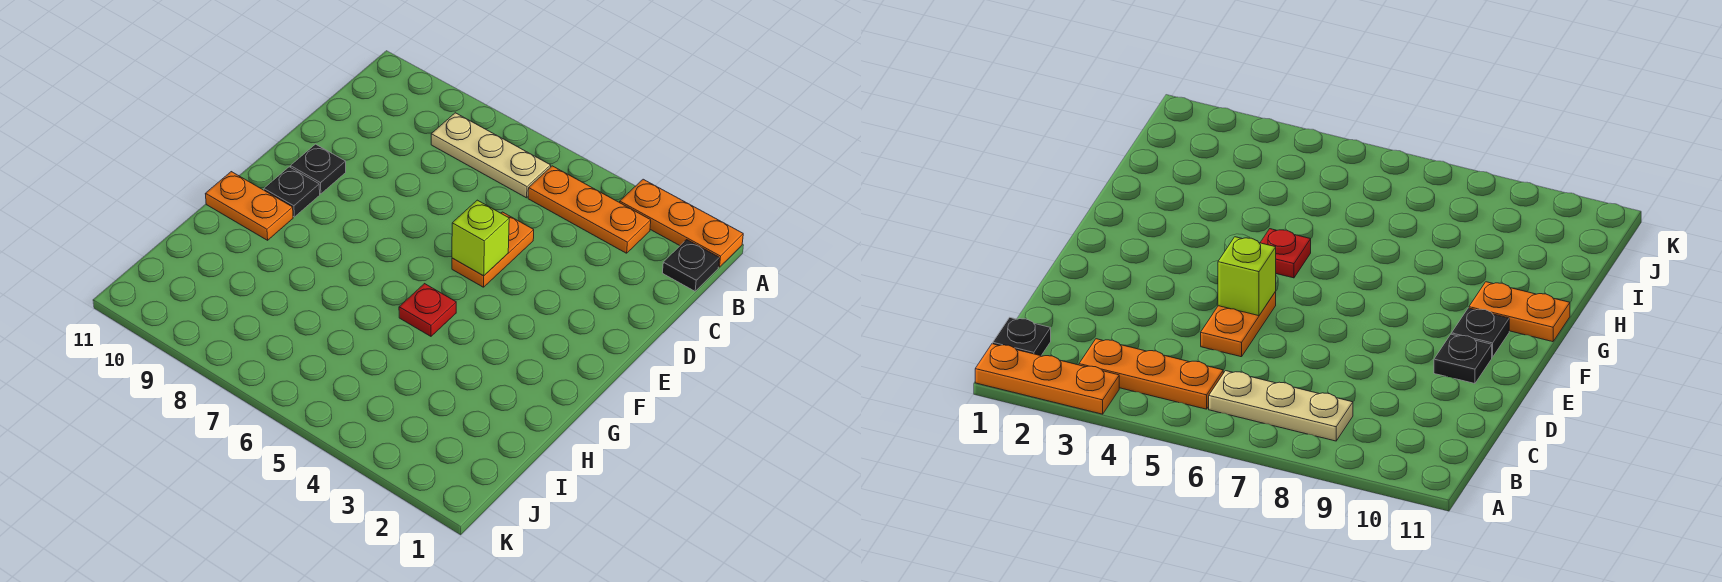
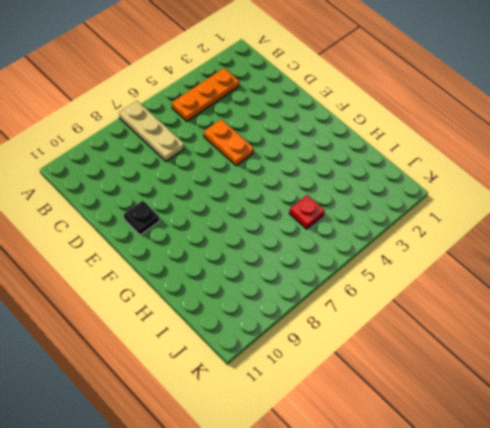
tan 1x3 plate [119,101,184,161] -> tan 1x3 plate turned to [431,113,551,198]
red 1x1 plate [289,195,325,229] -> red 1x1 plate moved to [399,284,456,336]
none -> orange 1x3 plate [620,179,743,267]
none -> black 1x1 plate [663,240,719,291]

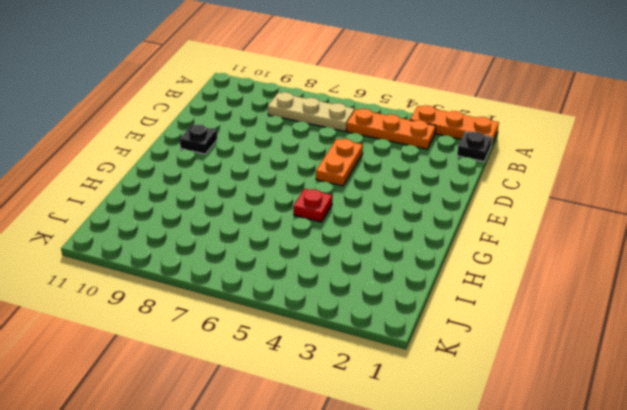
none -> black 1x1 plate [264,167,320,217]
none -> orange 1x2 plate [205,172,293,240]

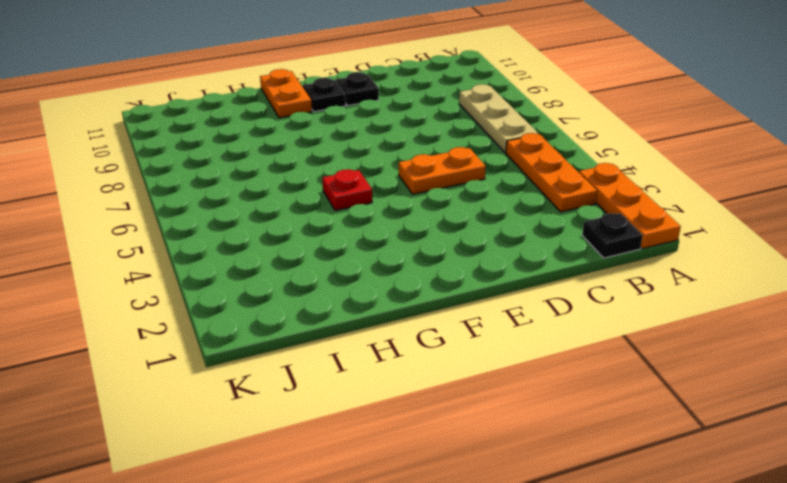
none -> lime 1x1 brick [452,200,509,276]

